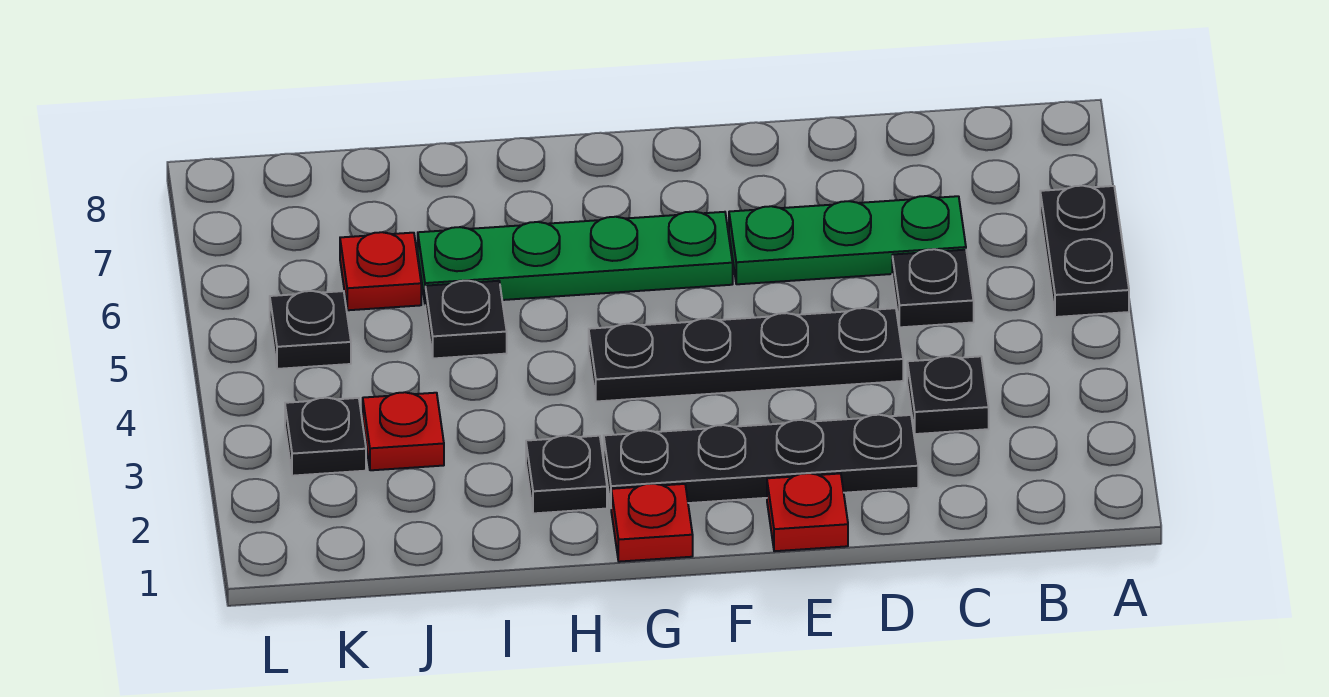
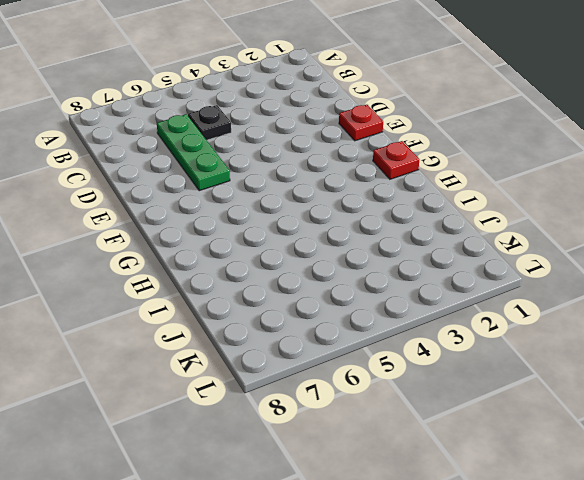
none -> black 1x2 plate [1040,186,1129,317]
none -> black 1x1 plate [907,356,989,434]
none -> black 1x4 plate [604,415,918,506]

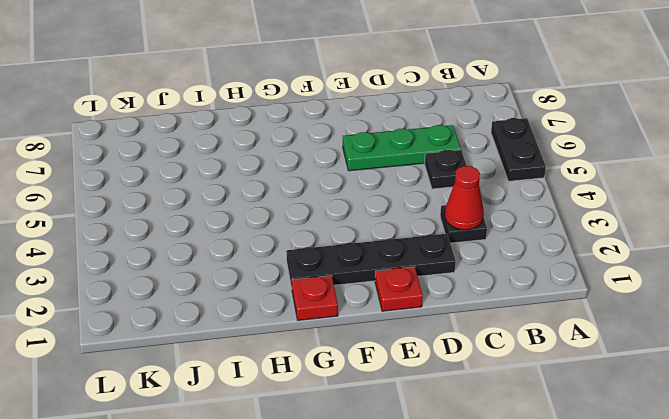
red 1x1 cone [445,166,484,230] -> none
none -> black 1x4 plate [589,308,903,401]
none -> green 1x4 plate [418,212,733,302]
none -> black 1x1 plate [526,435,607,513]

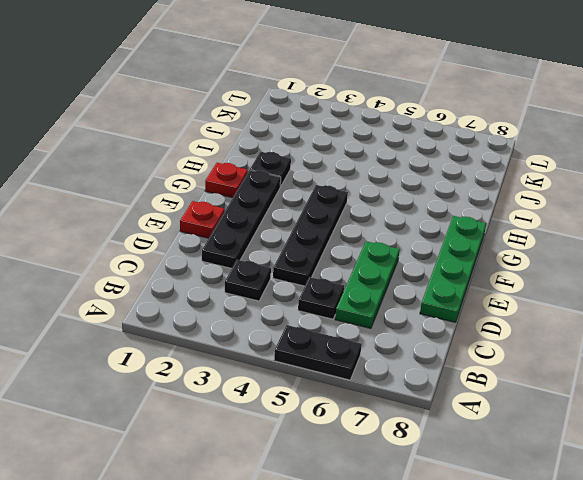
green 1x4 plate [420,216,486,322] -> green 1x4 plate moved to [418,212,733,302]
none -> black 1x1 plate [425,281,507,358]
none -> red 1x1 plate [363,392,444,470]
none -> red 1x1 plate [340,232,421,310]

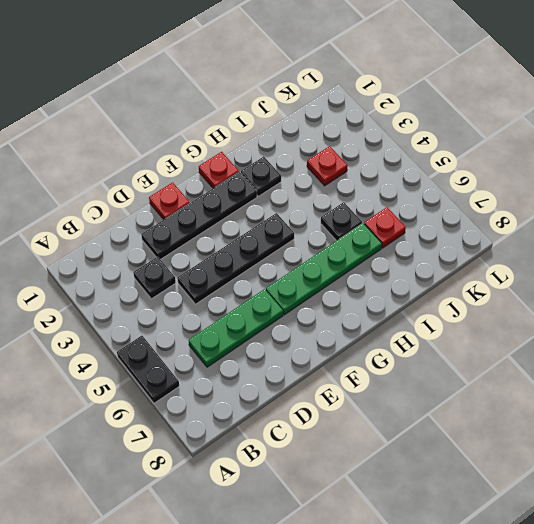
none -> black 1x1 plate [892,249,974,327]
none -> black 1x1 plate [285,398,366,476]
none -> black 1x1 plate [270,291,351,369]

